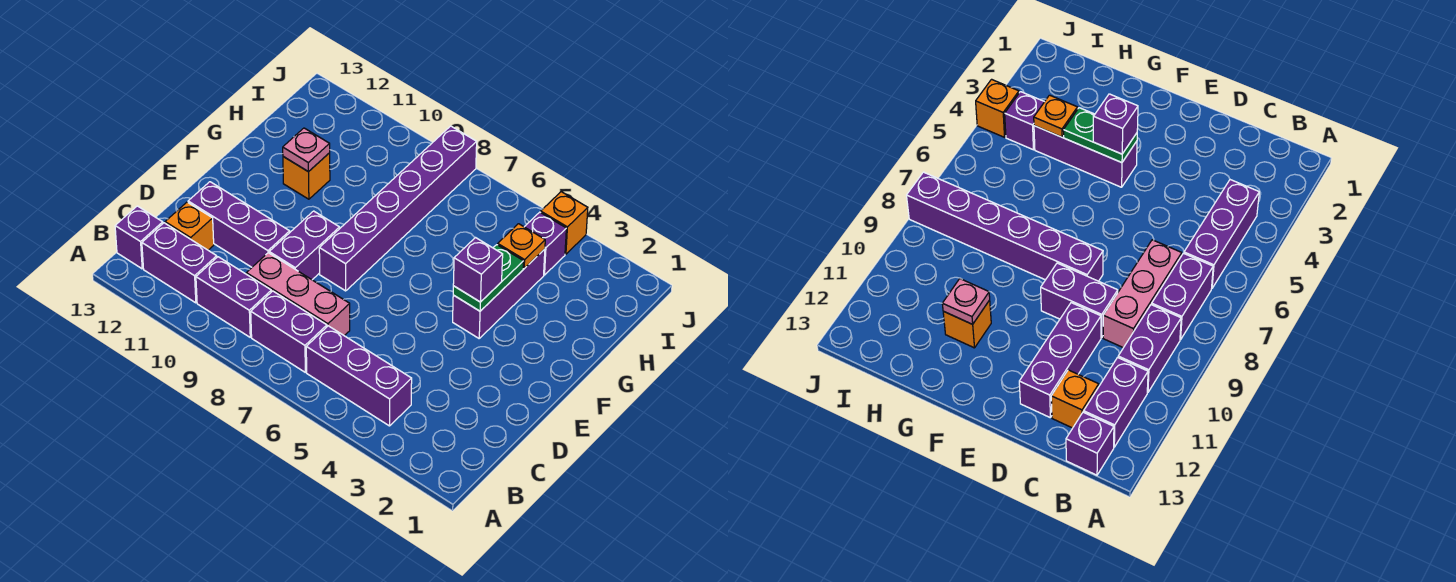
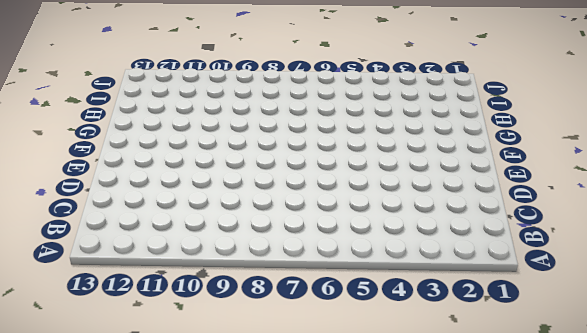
none -> purple 1x3 brick [306,326,412,426]
none -> purple 1x2 brick [251,291,327,372]
none -> purple 1x2 brick [196,257,271,337]

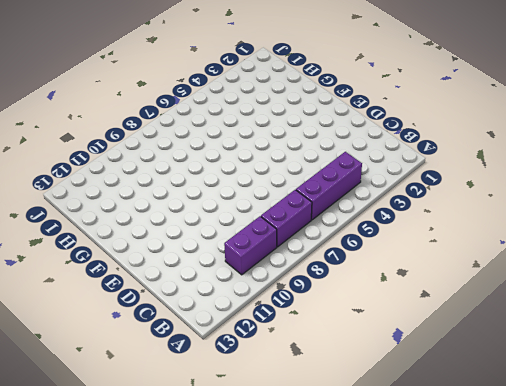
none -> purple 1x2 brick [142,223,217,303]
none -> purple 1x1 brick [115,206,163,269]
none -> pink 1x3 brick [246,253,350,336]

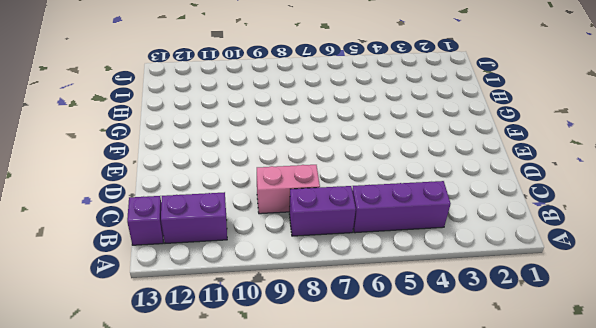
pink 1x2 brick [257,165,320,214] -> pink 1x3 brick [246,253,350,336]
none -> purple 1x2 brick [196,257,271,337]
none -> orange 1x1 brick [165,202,214,250]
none -> purple 1x2 brick [269,211,340,280]

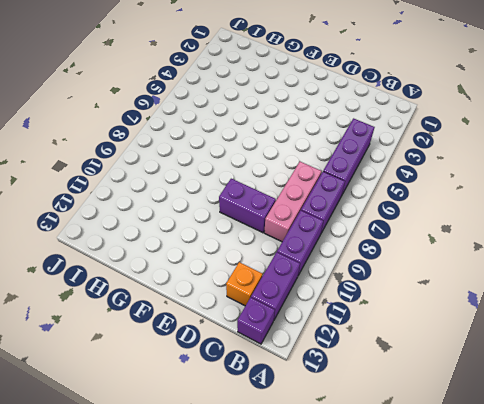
none -> purple 1x3 brick [188,182,290,267]
none -> purple 1x6 brick [319,126,477,291]
none -> purple 1x3 brick [453,249,545,338]

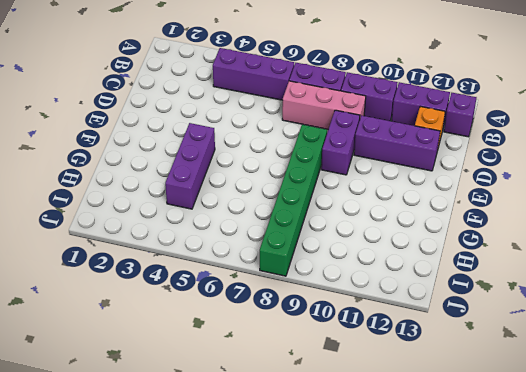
green 1x6 brick [260,124,327,276] -> purple 1x6 brick [319,126,477,291]
none -> orange 1x1 brick [283,153,330,199]
none -> purple 1x1 brick [525,212,566,275]
none -> orange 1x1 brick [541,192,588,254]

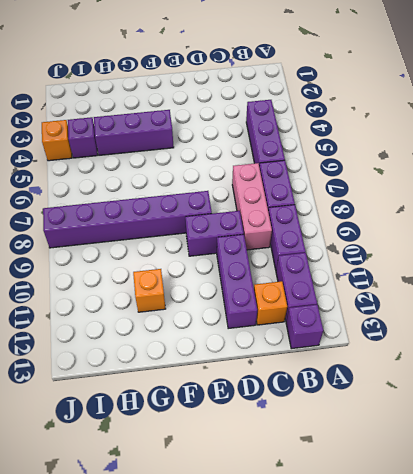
none -> green 1x2 plate [453,245,524,311]
none -> pink 1x1 plate [283,128,330,172]
none -> orange 1x1 plate [498,224,545,268]

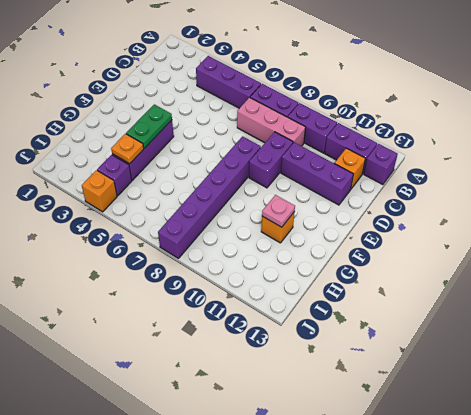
none -> purple 1x1 brick [453,238,503,302]

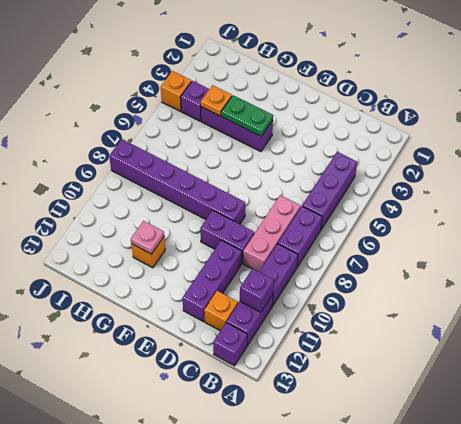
purple 1x1 brick [240,269,274,312] -> purple 1x1 brick moved to [453,238,503,302]

